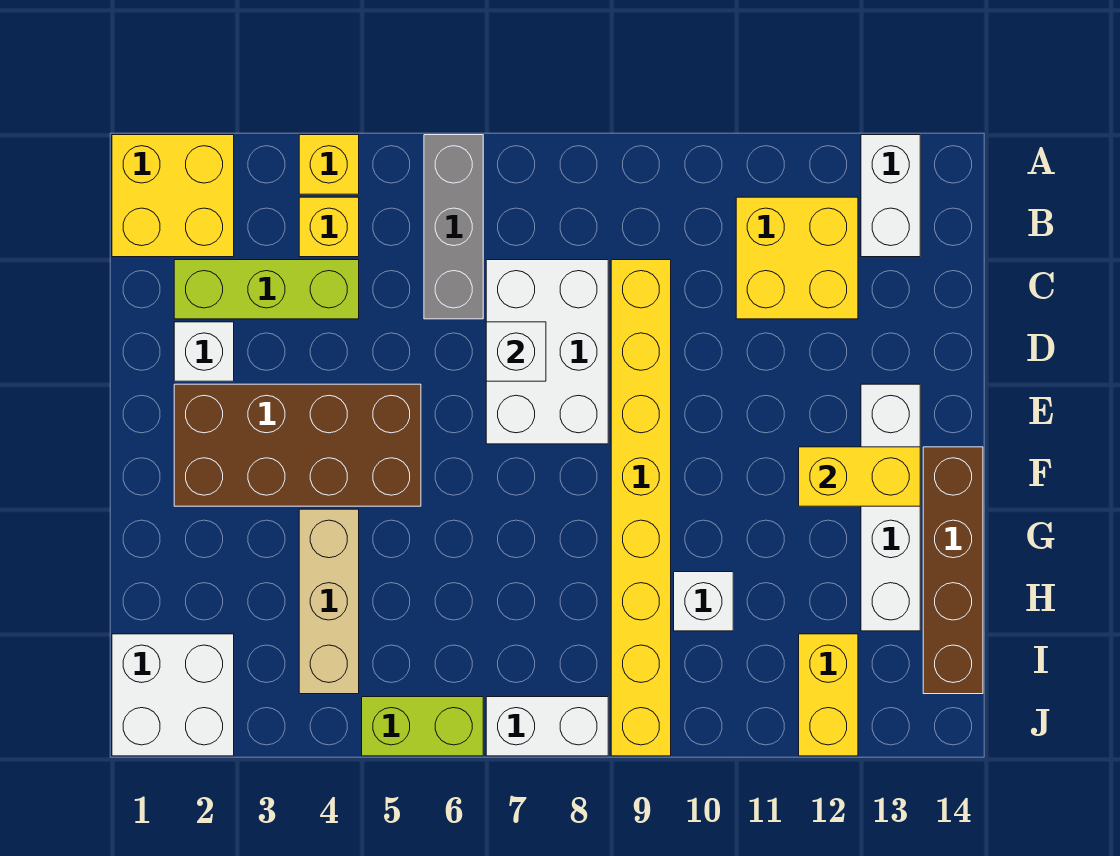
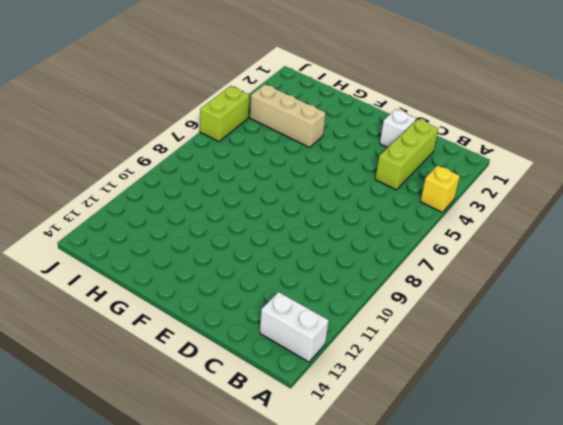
none -> yellow 2x2 brick [112,135,234,257]
none -> grey 1x3 brick [424,135,483,319]
none -> yellow 1x1 brick [299,197,359,257]

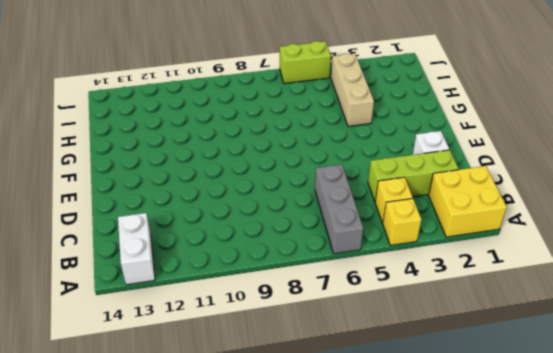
none -> yellow 2x2 brick [736,197,858,319]
none -> white 2x3 brick [486,260,608,444]
none -> yellow 1x8 brick [611,260,671,756]

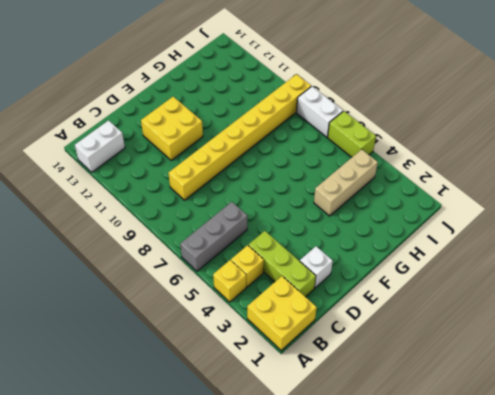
yellow 2x2 brick [141,97,203,160] -> yellow 2x2 brick moved to [736,197,858,319]
none -> white 2x3 brick [486,260,608,444]
none -> brown 2x4 brick [174,384,421,506]
none -> white 1x4 brick [861,384,920,631]

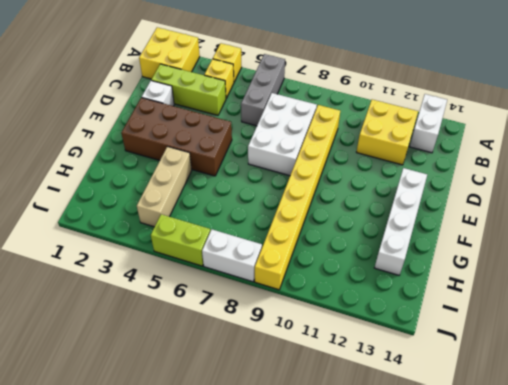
none -> brown 1x4 brick [923,447,983,694]
none -> white 1x1 brick [674,572,733,631]
none -> white 2x2 brick [112,634,234,756]

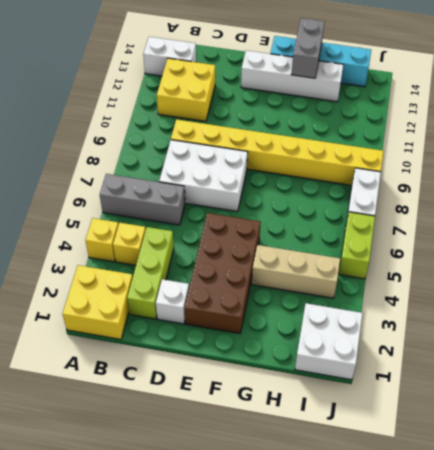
cyan 1x4 brick [270,36,371,87] -> brown 1x4 brick [923,447,983,694]
grey 1x2 brick [292,18,324,78] -> none
none -> white 1x1 brick [674,572,733,631]
none -> yellow 1x2 brick [799,634,858,756]
none -> white 1x1 brick [486,322,546,381]

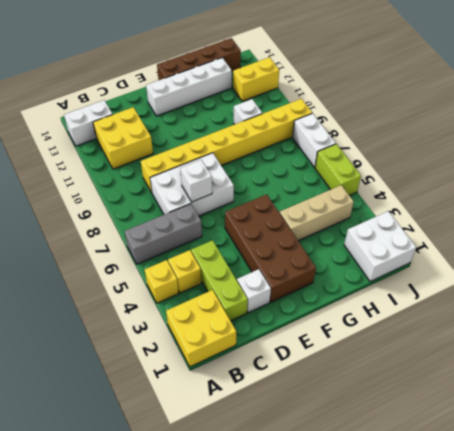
none -> yellow 1x2 brick [799,447,920,506]

